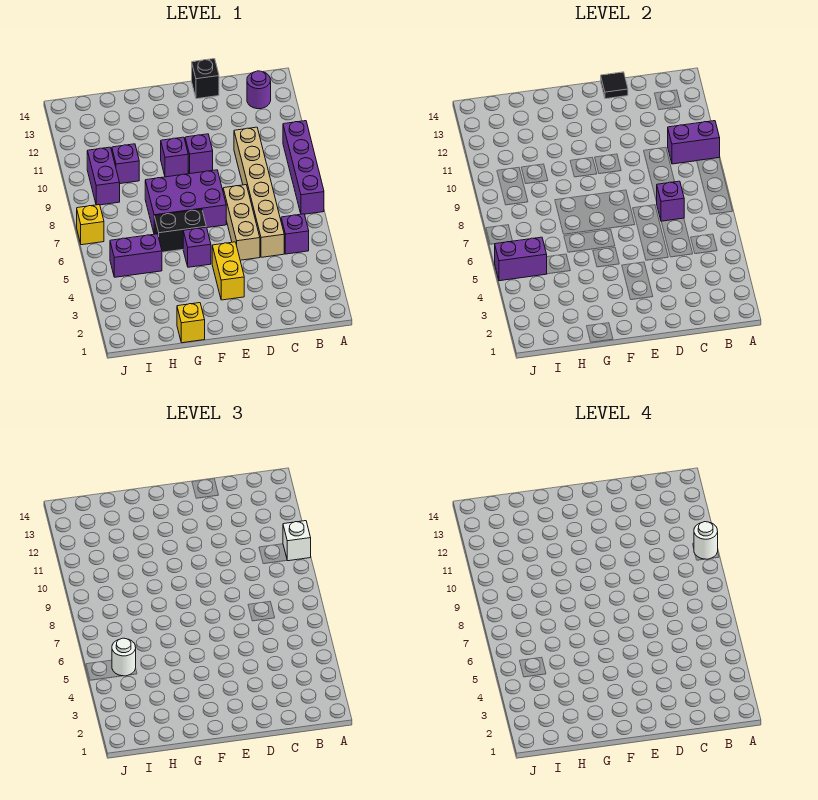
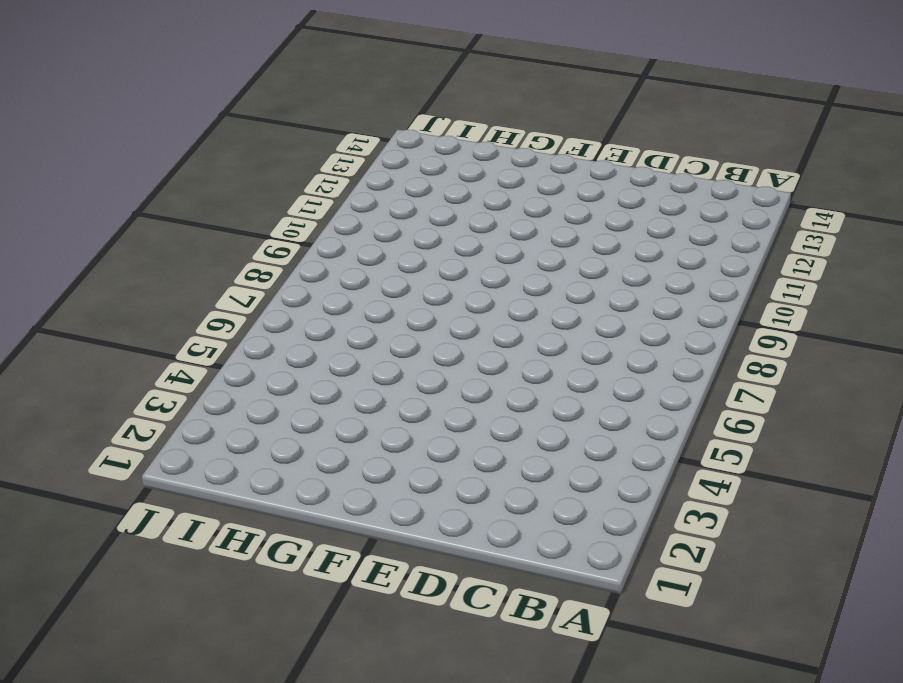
none -> purple 1x4 brick [283,121,324,214]
none -> purple 1x1 brick [281,214,309,254]
none -> purple 1x1 round brick [247,71,271,109]

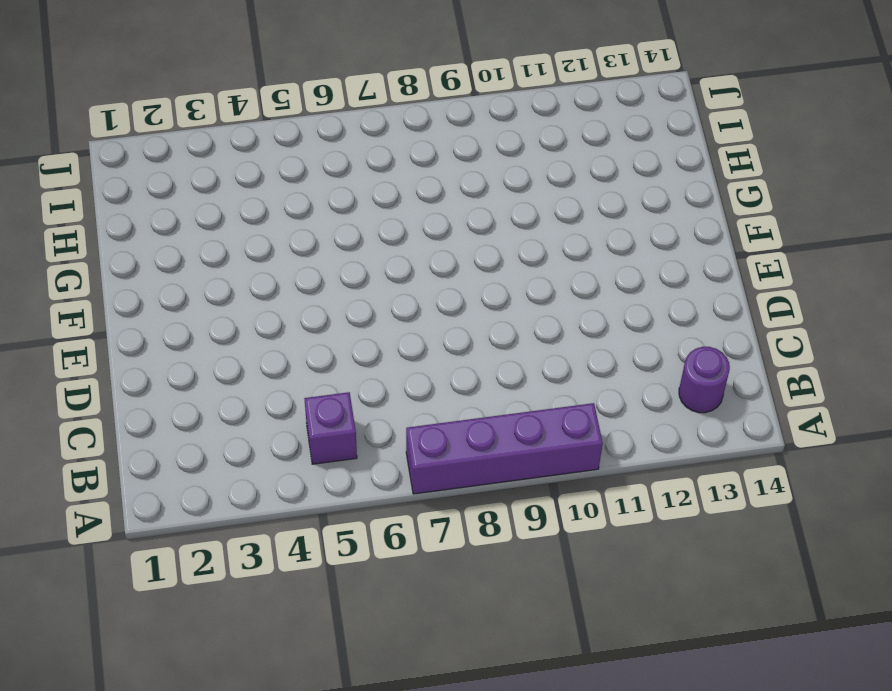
none -> tan 1x6 brick [234,127,284,257]
none -> tan 1x3 brick [223,185,260,260]
none -> black 1x1 brick [192,59,219,99]

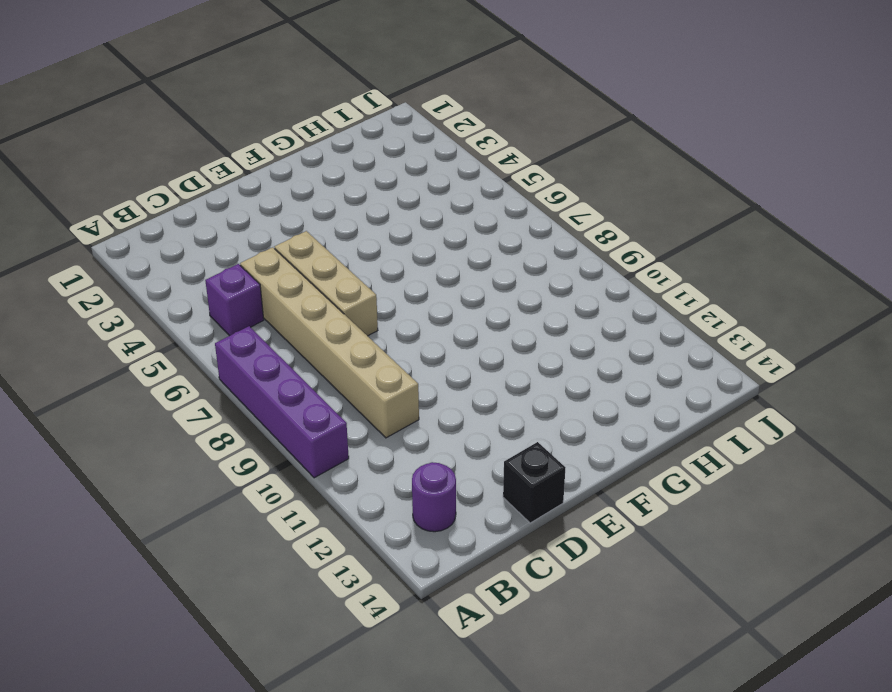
none -> yellow 1x2 brick [212,242,244,300]
none -> purple 2x3 brick [145,170,226,232]
none -> purple 1x1 brick [185,134,213,174]

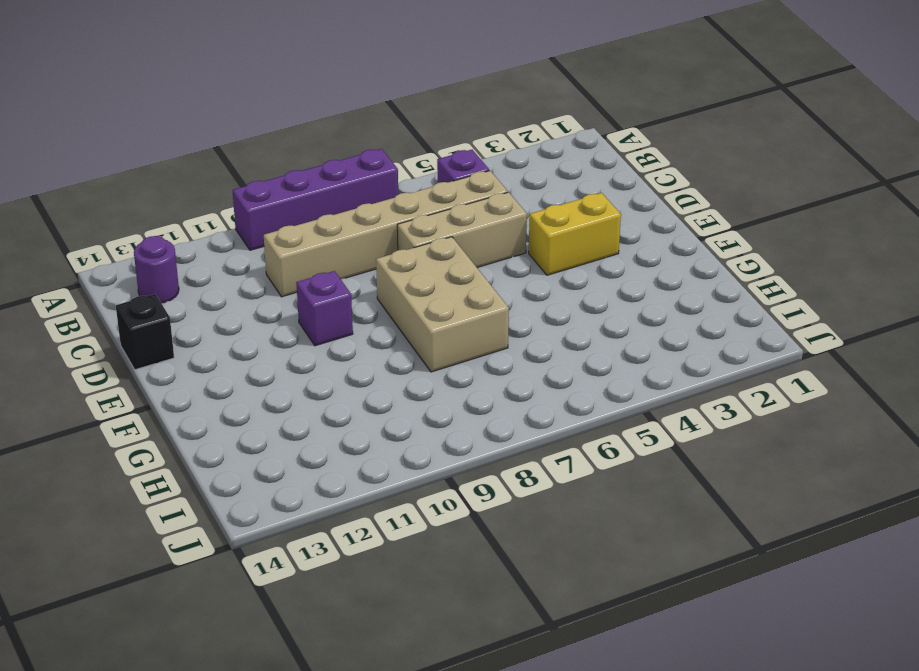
tan 2x3 brick [376,237,509,372] -> purple 2x3 brick [145,170,226,232]
none -> purple 1x1 brick [183,227,211,267]
none -> black 1x2 brick [154,209,206,252]
none -> purple 1x1 brick [161,137,188,177]

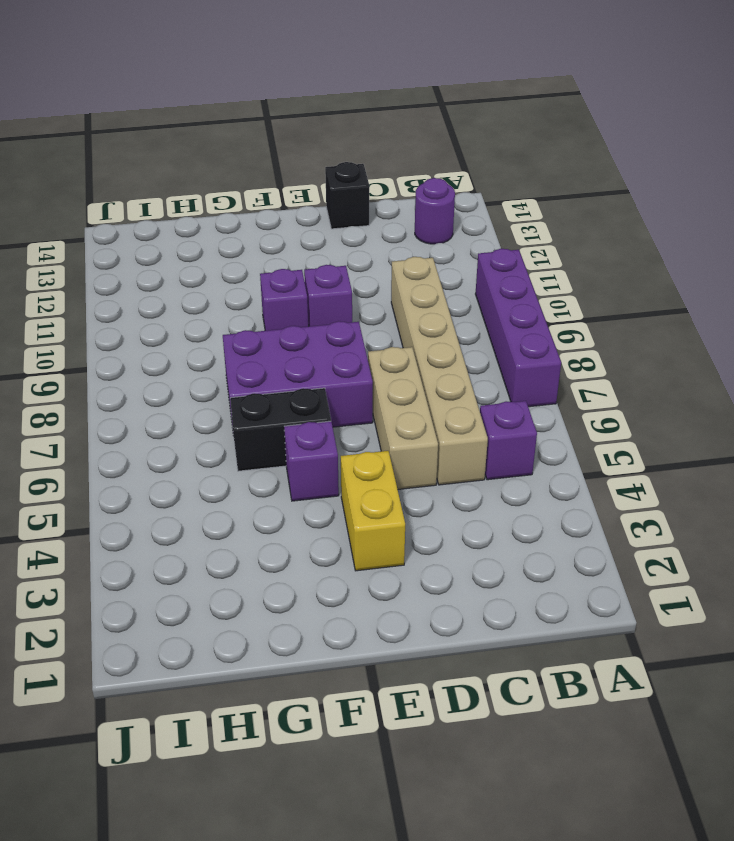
none -> yellow 1x1 brick [177,303,205,343]
none -> purple 1x2 brick [110,234,162,277]
none -> purple 1x1 brick [112,144,139,184]

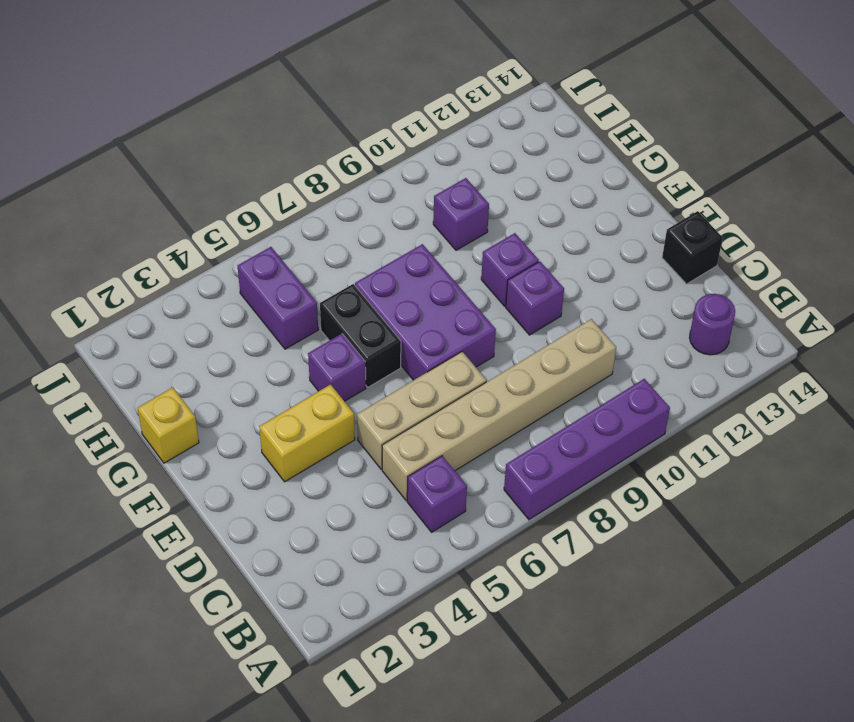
none -> purple 1x2 brick [87,147,120,205]
none -> yellow 1x1 brick [77,205,104,245]
none -> purple 1x2 brick [668,121,720,164]

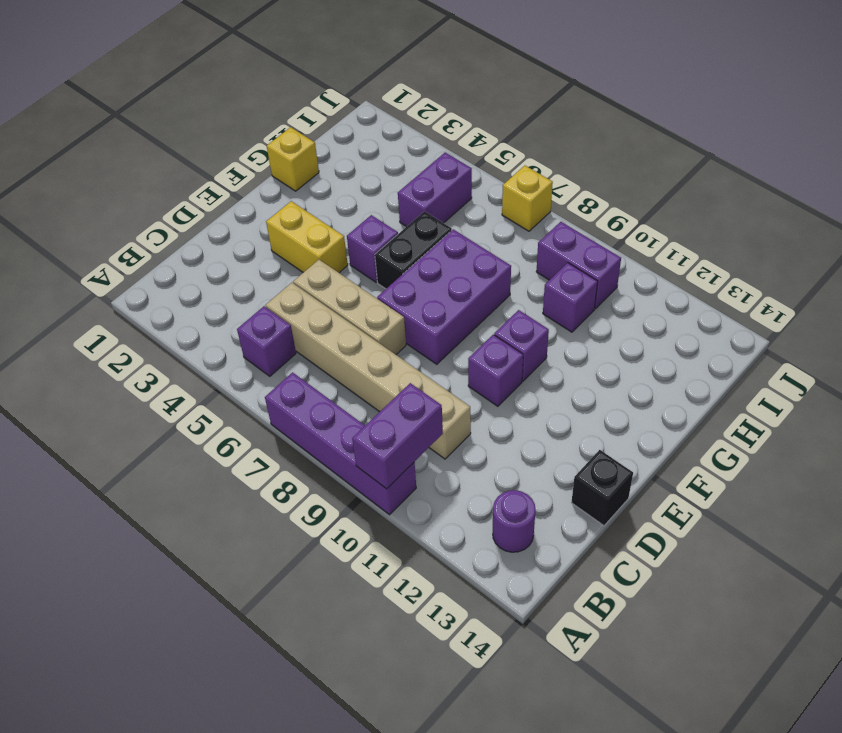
none -> purple 1x1 brick [657,181,684,221]
none -> black 1x1 tile [601,72,628,99]
none -> purple 1x2 brick [495,237,547,281]

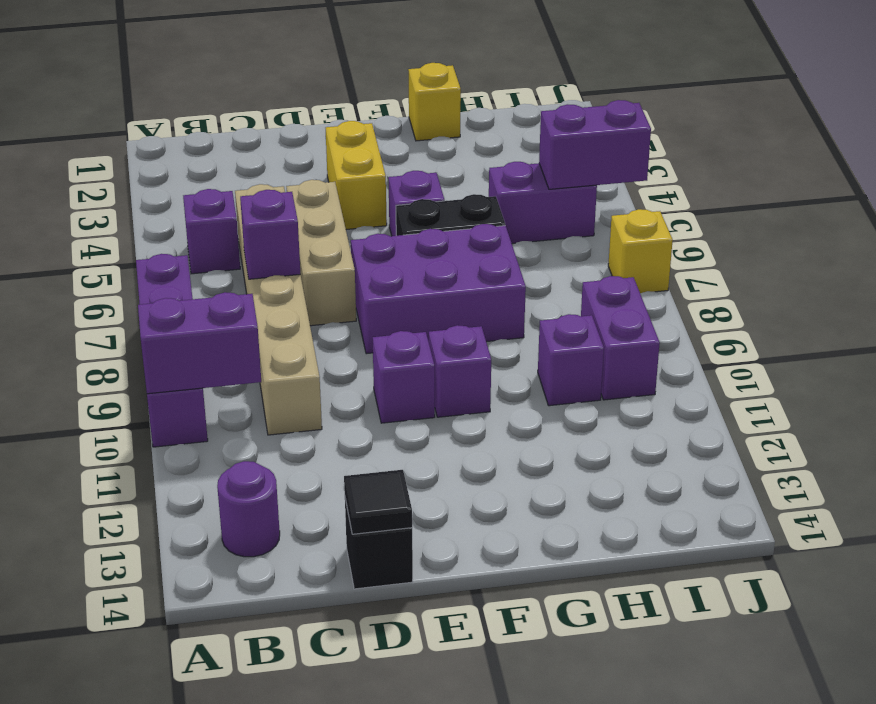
none -> white 1x1 brick [283,521,311,561]
none -> white 1x1 round brick [112,638,136,676]
none -> white 1x1 round brick [694,522,718,559]

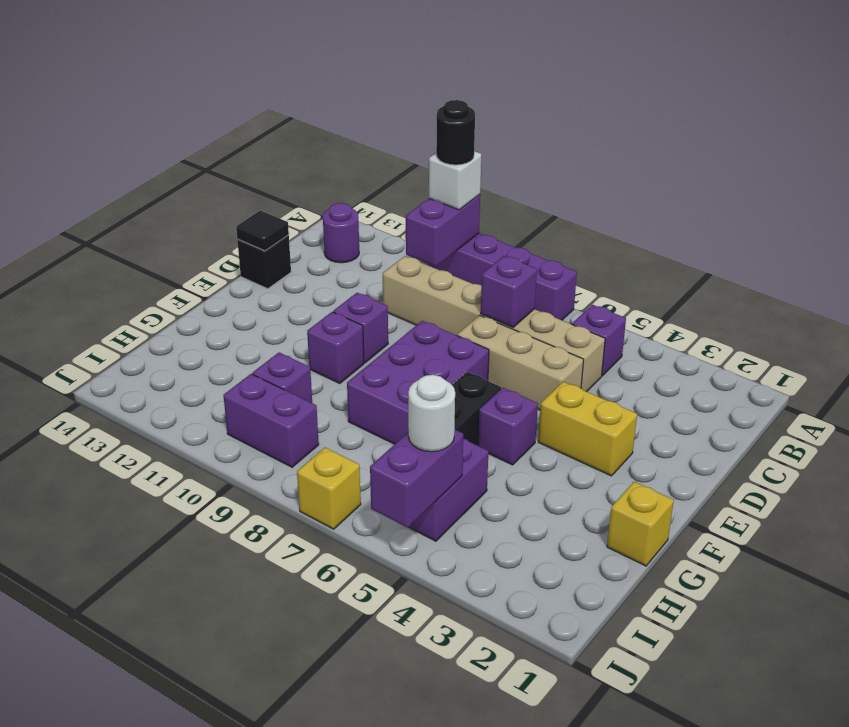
black 1x1 round brick [436,100,475,165] -> white 1x1 round brick [694,522,718,559]

